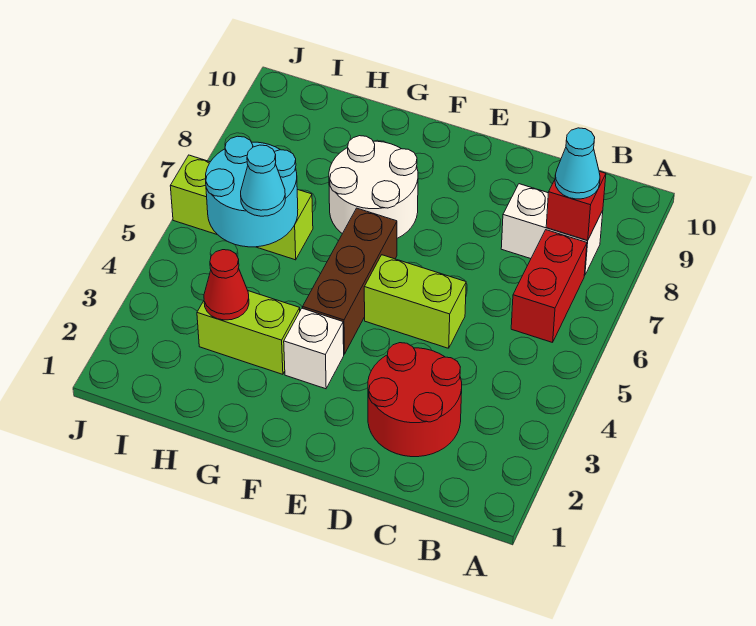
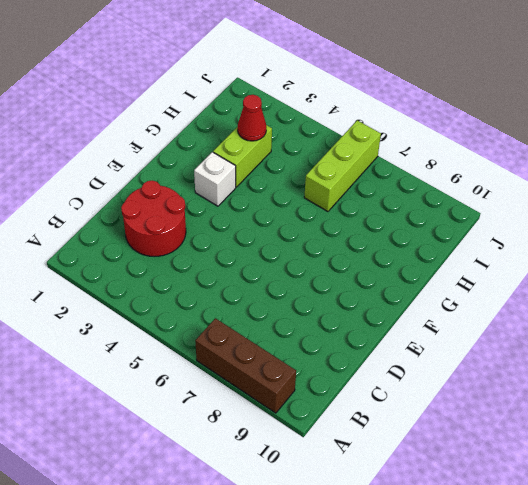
brown 1x3 brick [195,318,296,413] -> brown 1x3 brick moved to [303,208,397,354]
none -> red 1x2 brick [511,230,587,343]
none -> white 1x2 brick [501,184,603,276]
none -> lime 1x2 brick [364,255,466,348]

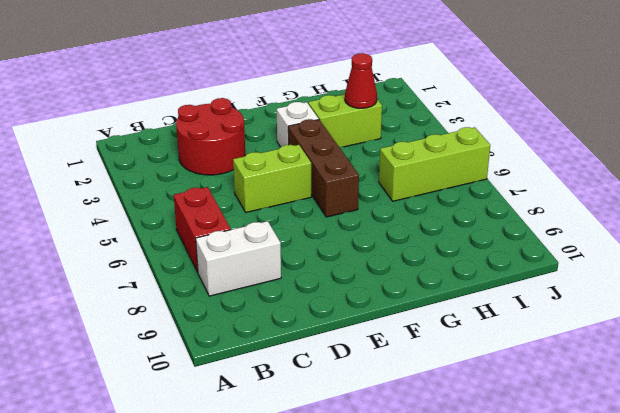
none -> white 2x2 round brick [329,136,418,238]
none -> red 1x1 brick [546,172,606,241]
none -> cyan 2x2 round brick [206,136,298,247]

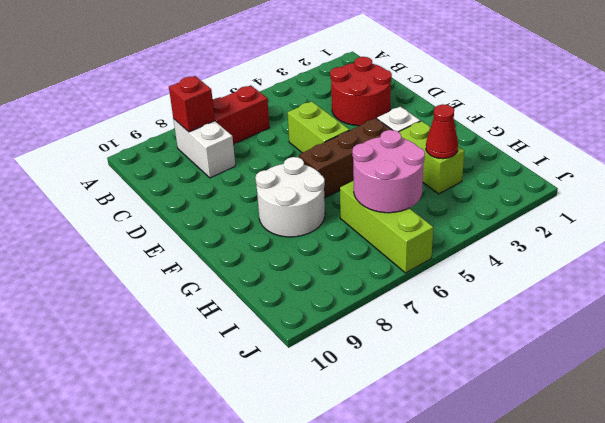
pink 2x2 round brick [352,130,425,213] -> cyan 2x2 round brick [206,136,298,247]
none -> cyan 1x1 cone [555,128,600,199]
none -> cyan 1x1 cone [241,145,285,216]

